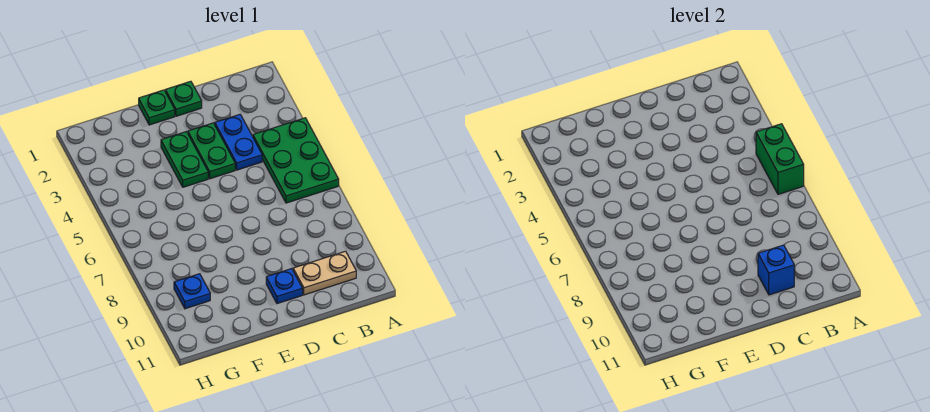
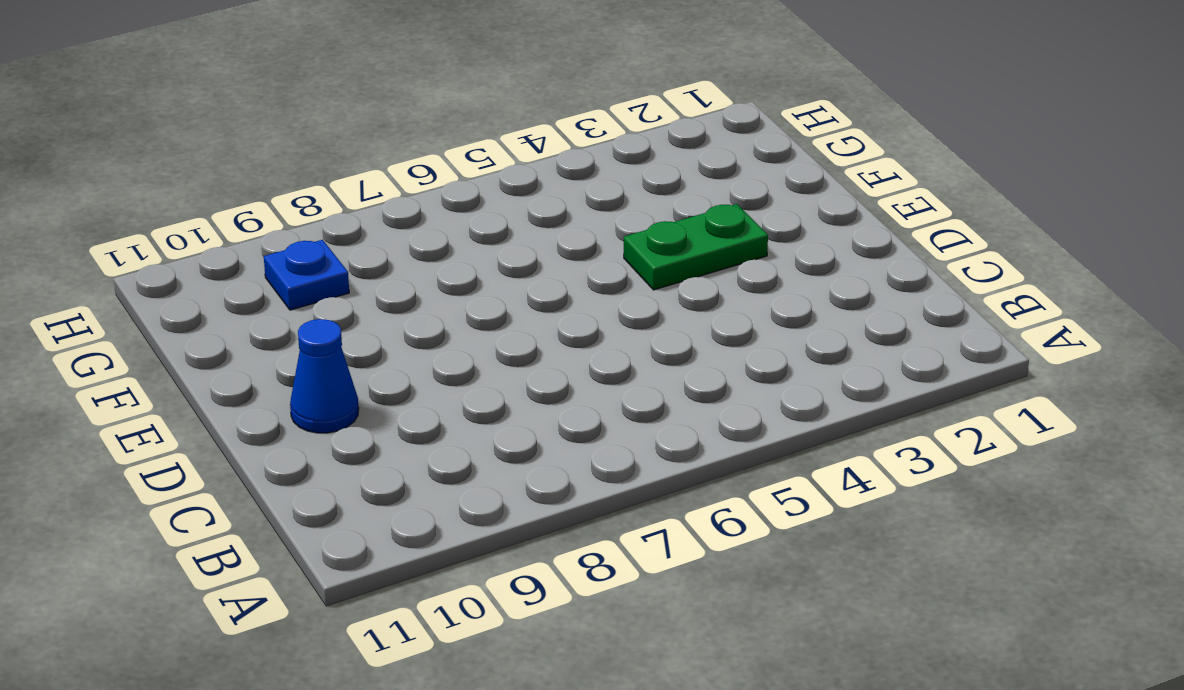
blue 1x1 cone [290,319,359,433] -> blue 1x1 plate [266,269,303,304]
none -> green 2x3 plate [253,118,339,203]
none -> tan 1x2 plate [293,251,356,295]

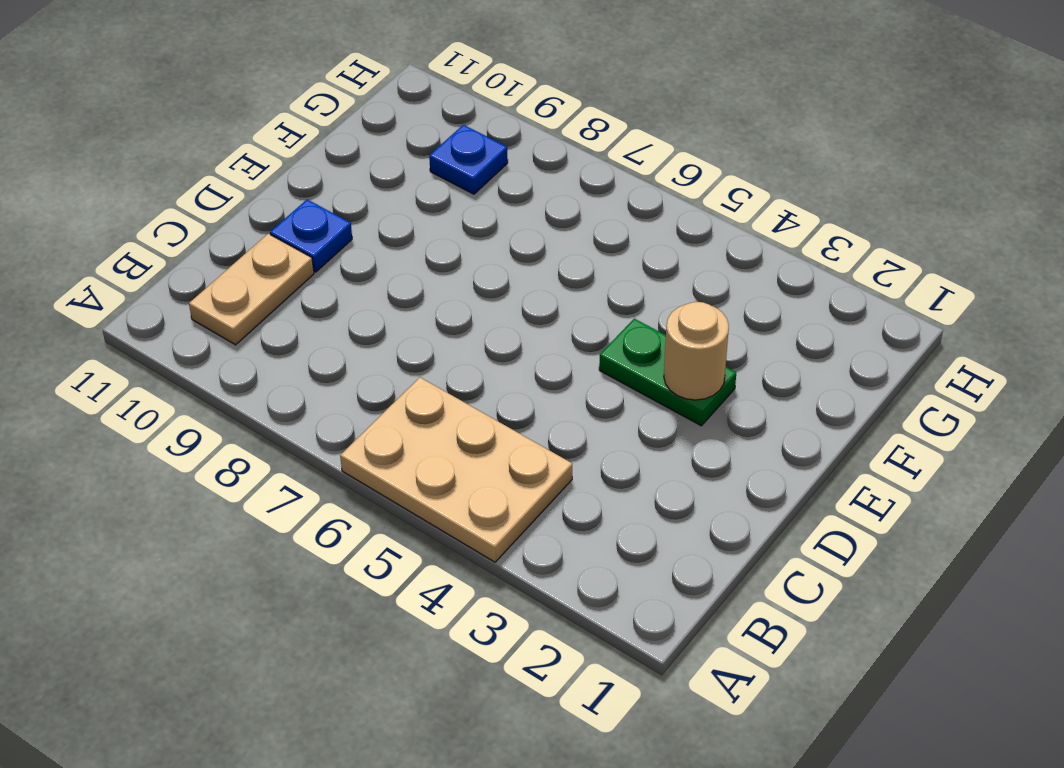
tan 2x3 plate [340,377,572,562] -> green 2x3 plate [253,118,339,203]
tan 1x1 round brick [664,302,729,400] -> none
none -> blue 1x2 plate [215,114,262,170]
none -> green 1x1 plate [165,81,202,116]

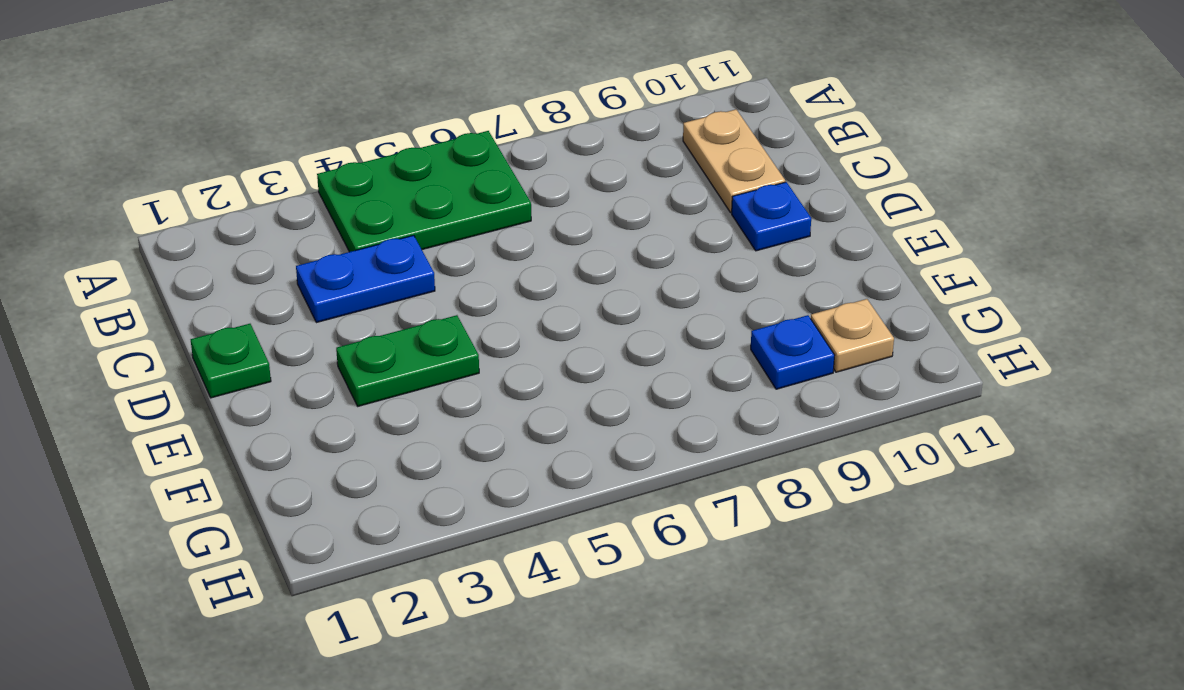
tan 1x1 plate [811,299,894,372] -> none
none -> green 1x2 plate [188,123,235,179]
none -> green 1x1 plate [139,90,175,125]

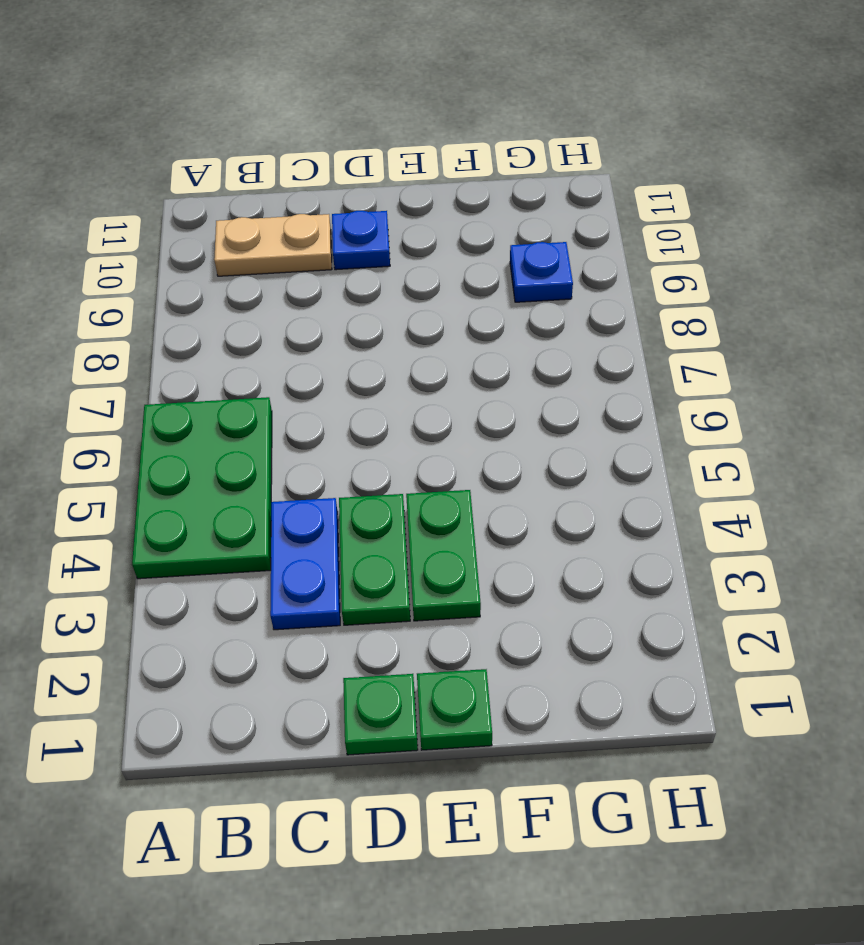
none -> green 1x2 brick [756,124,804,194]
none -> blue 1x1 brick [758,245,794,295]

